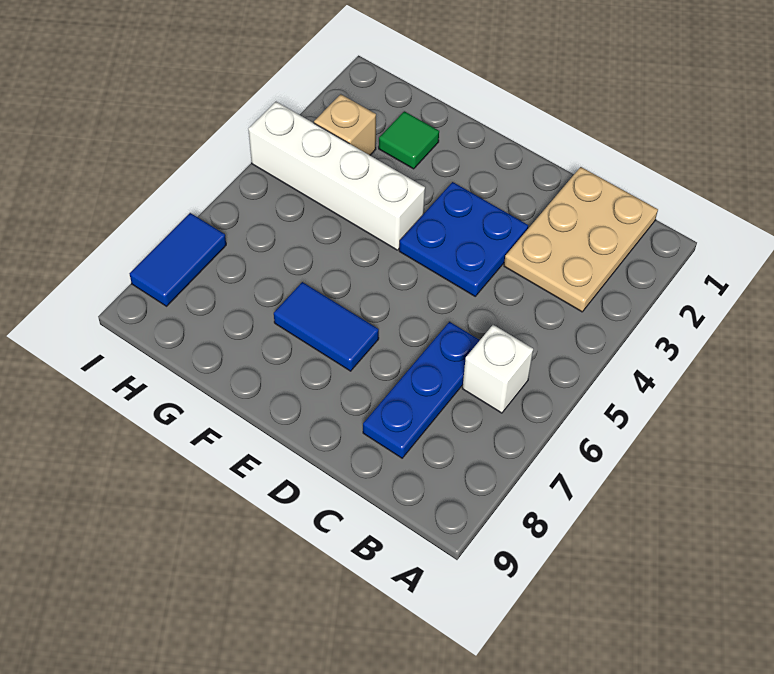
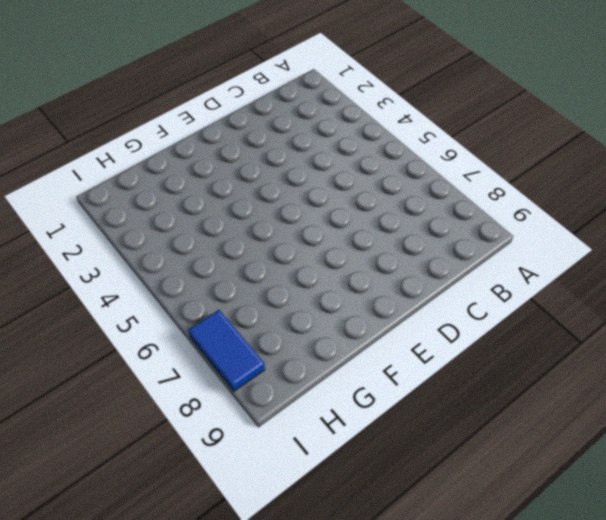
none -> tan 2x3 plate [504,167,658,312]
none -> white 1x1 brick [462,325,533,413]

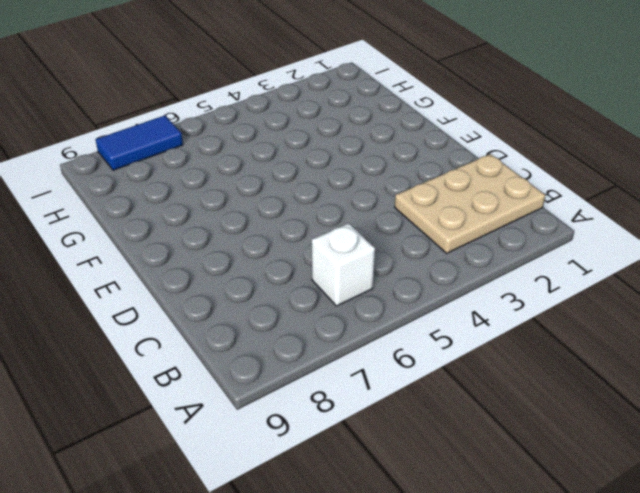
none -> blue 1x3 plate [363,322,480,458]
none -> blue 2x2 plate [399,182,528,296]

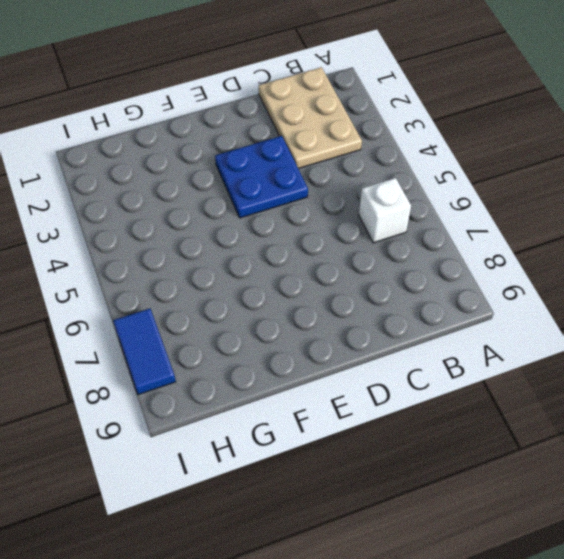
none -> blue 1x3 plate [363,322,480,458]
none -> blue 1x2 tile [274,282,379,371]

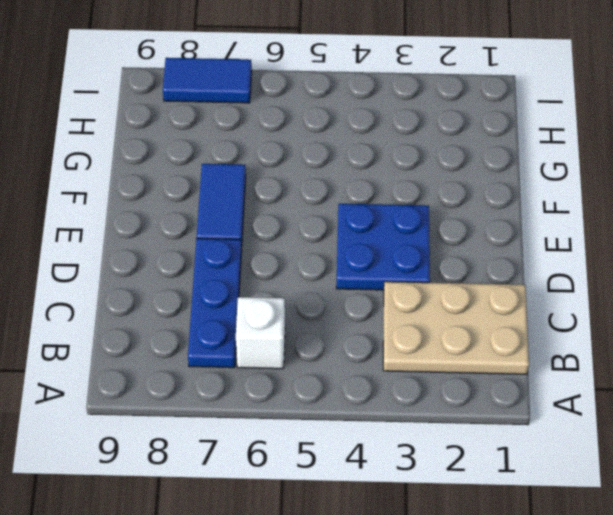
blue 1x3 plate [188,238,242,368] -> blue 1x3 plate turned to [363,322,480,458]
none -> white 1x4 brick [248,102,425,250]
none -> green 1x1 tile [379,111,439,169]

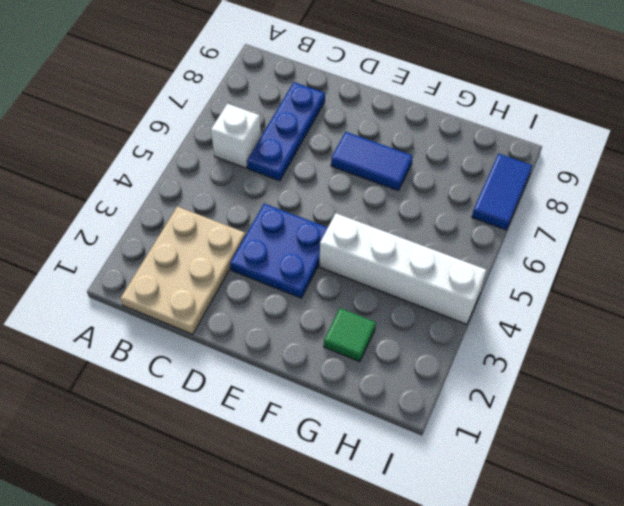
none -> tan 1x1 brick [314,94,376,155]

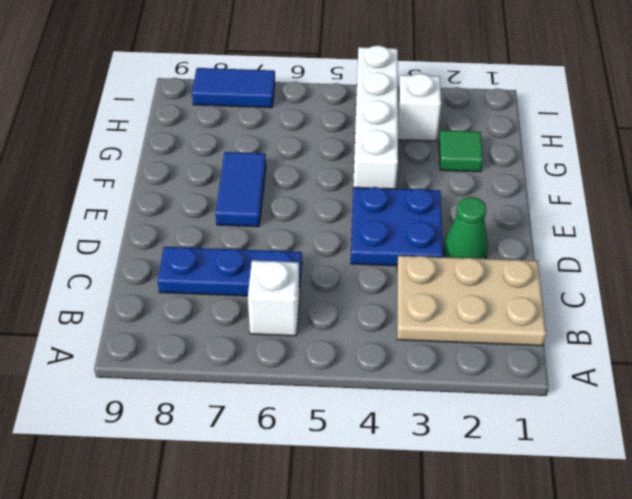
green 1x1 cone [443,197,488,259] -> none
white 1x1 brick [398,74,441,141] -> tan 1x1 brick [314,94,376,155]

